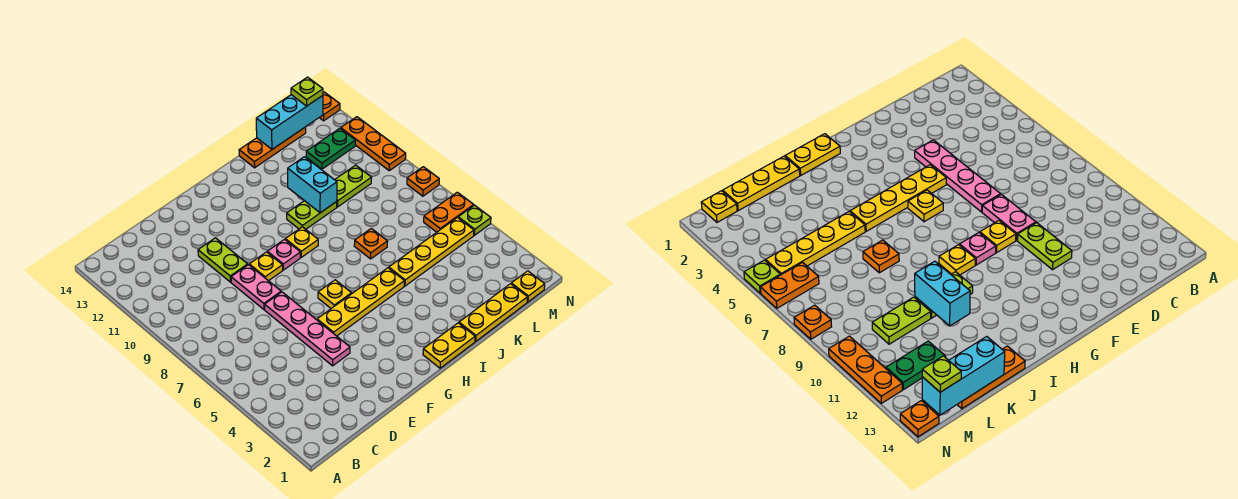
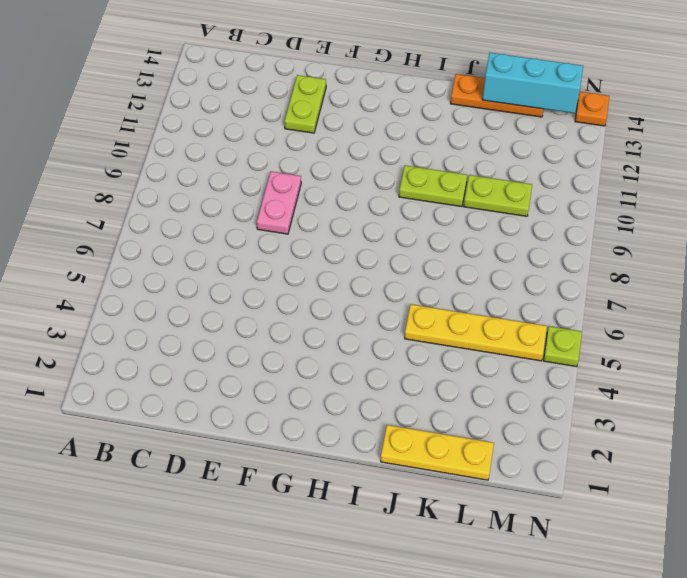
lime 1x2 plate [284,75,326,133] -> lime 1x2 plate moved to [198,238,248,282]
none -> pink 1x4 plate [265,292,350,366]
none -> yellow 1x4 plate [317,268,404,336]
none -> yellow 1x1 plate [249,252,283,281]

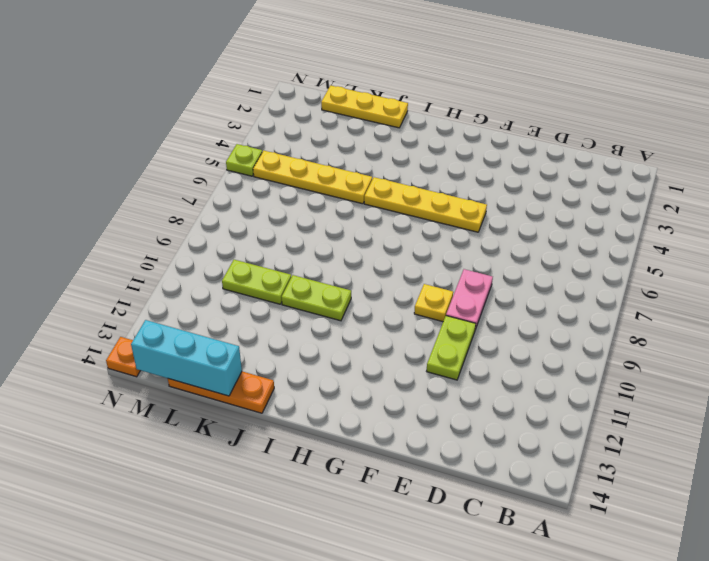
none -> pink 1x4 plate [265,292,350,366]
none -> yellow 1x1 plate [318,280,352,308]
none -> pink 1x1 plate [267,240,300,270]

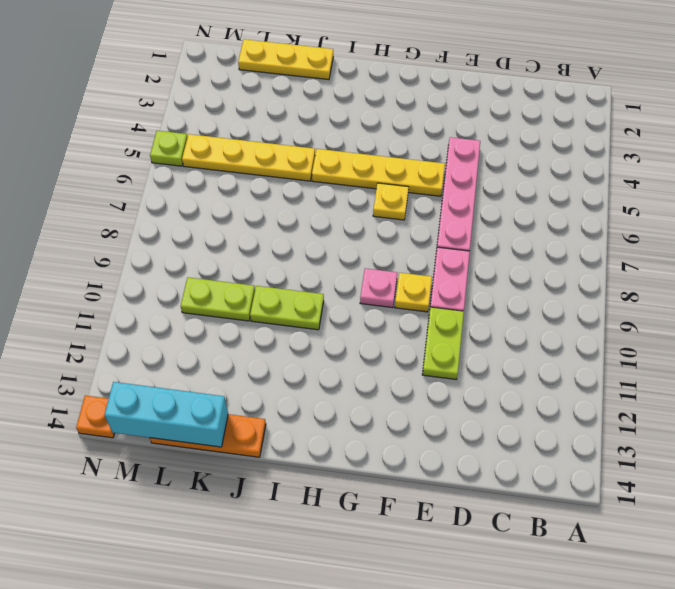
none -> yellow 1x2 plate [423,323,475,368]
none -> yellow 1x1 plate [285,227,318,257]
none -> orange 1x1 plate [354,228,388,259]

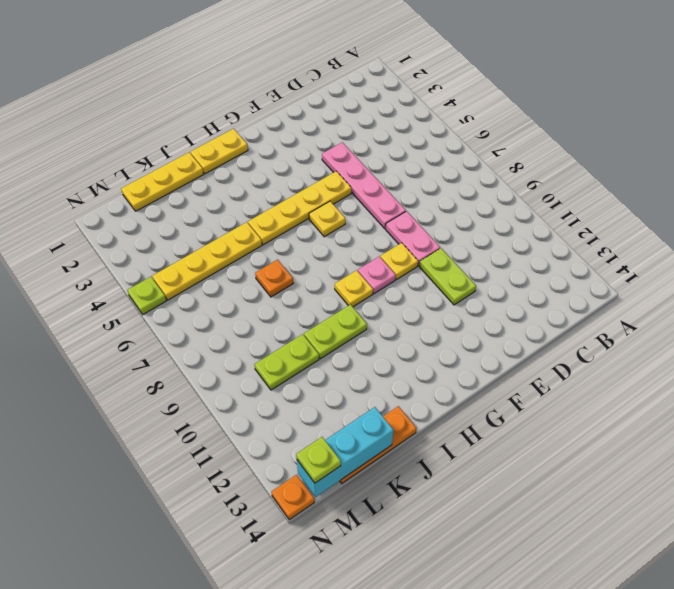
none -> green 1x2 plate [306,128,356,169]
none -> yellow 1x1 plate [511,271,545,302]
none -> orange 1x2 plate [424,192,474,232]

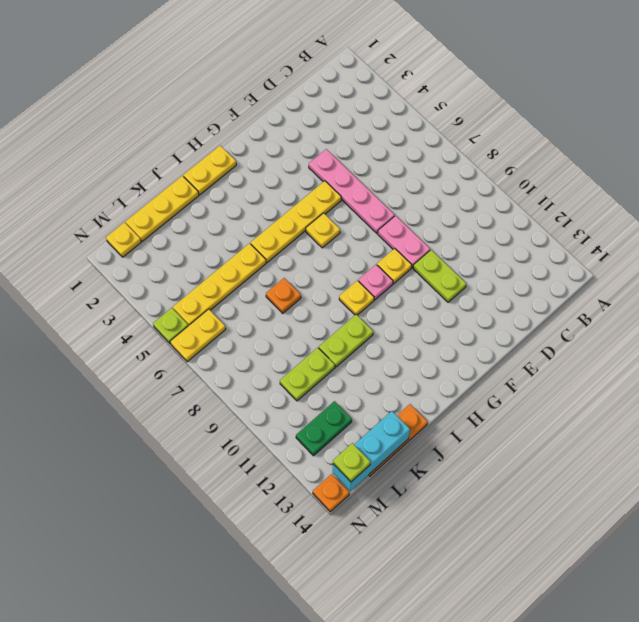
yellow 1x2 plate [170,309,226,362] -> orange 1x2 plate [424,192,474,232]
none -> orange 1x1 plate [407,167,439,196]
none -> orange 1x3 plate [341,117,406,171]
none -> cyan 1x2 brick [288,157,337,213]

